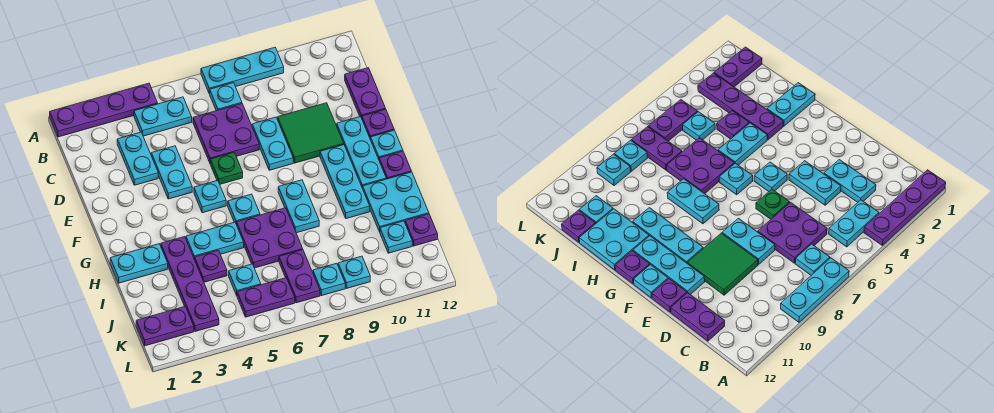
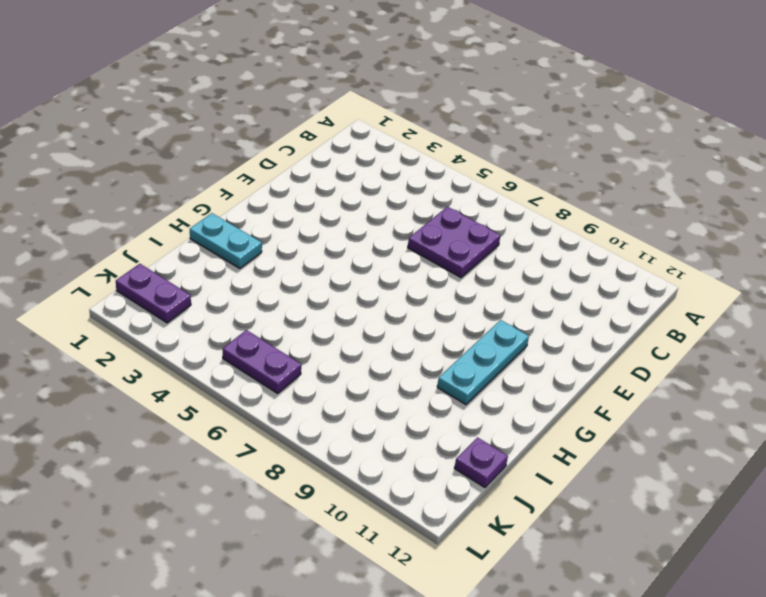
none -> purple 1x4 plate [50,83,158,137]
none -> cyan 1x3 plate [201,48,284,94]
none -> cyan 1x2 plate [134,97,192,136]
none -> cyan 1x1 plate [210,83,242,111]

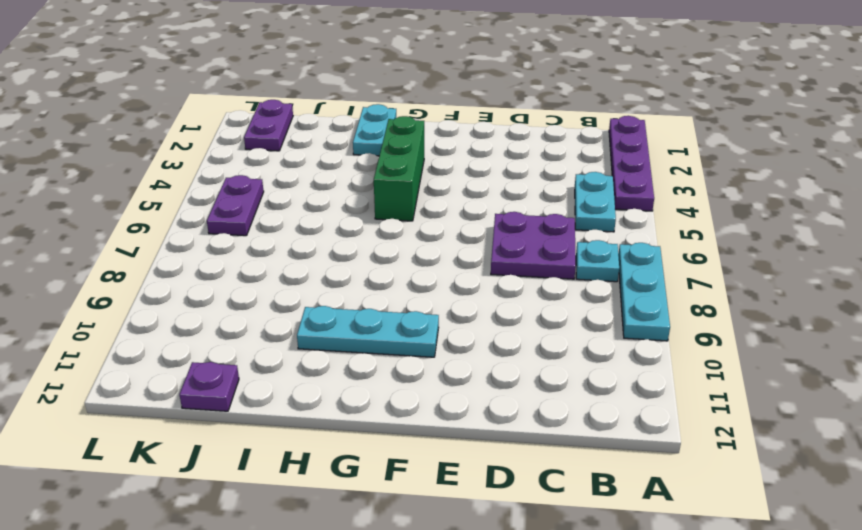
green 1x3 brick [374,116,424,221] -> none
none -> cyan 1x2 plate [117,132,158,185]
none -> purple 1x2 plate [345,68,386,118]
none -> cyan 1x2 plate [151,146,192,199]
none -> cyan 1x2 plate [252,117,293,170]

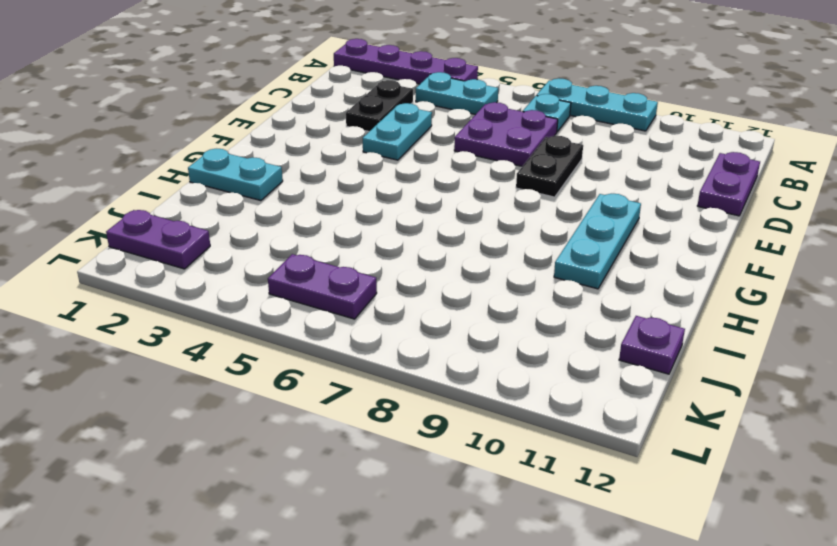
black 1x2 plate [346,80,413,131] -> cyan 1x2 plate [117,132,158,185]
black 1x2 plate [516,136,583,197] -> cyan 1x2 plate [252,117,293,170]
none -> green 2x2 tile [278,103,344,163]
none -> green 1x1 plate [210,153,243,184]
none -> cyan 1x3 plate [337,117,386,188]
none -> purple 1x1 plate [362,109,394,140]

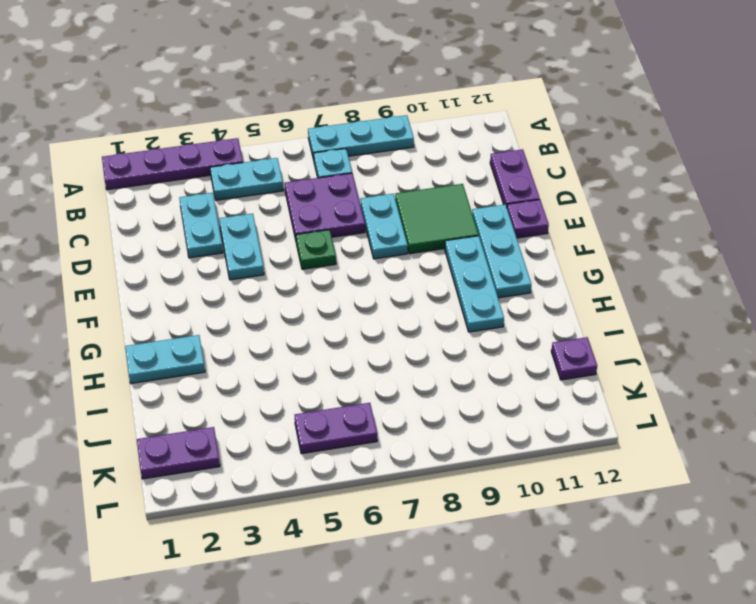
none -> cyan 1x1 plate [194,180,226,213]
none -> cyan 1x1 plate [371,130,403,159]
none -> cyan 1x1 plate [228,194,260,223]
none -> cyan 1x2 plate [278,180,319,233]

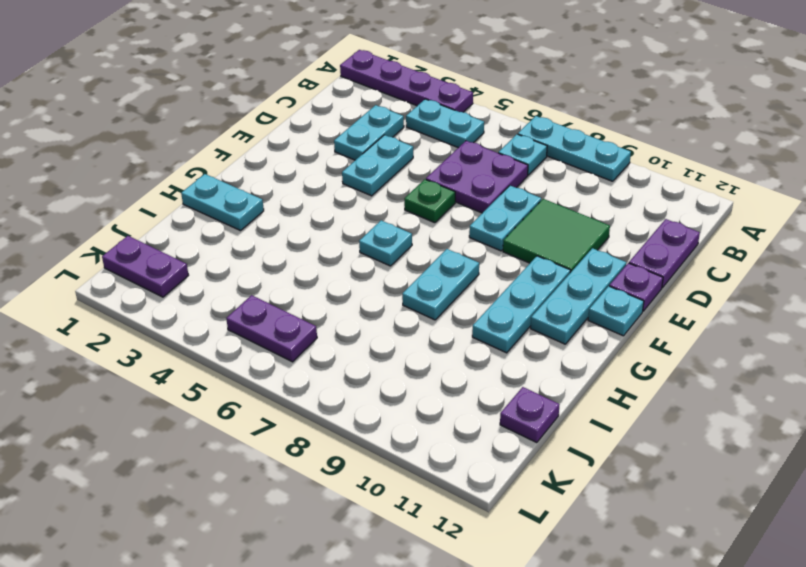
none -> cyan 1x1 plate [194,180,226,213]
none -> purple 1x1 plate [379,151,412,179]
none -> purple 1x4 plate [161,237,219,332]
none -> cyan 1x2 plate [186,222,244,260]

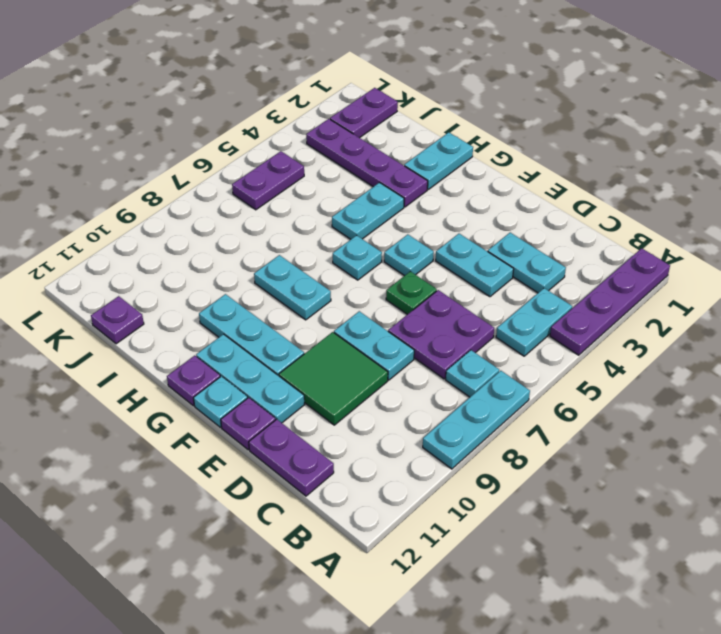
none -> purple 2x2 plate [236,208,303,268]
none -> cyan 2x2 plate [363,172,429,232]
none -> purple 1x1 plate [195,250,227,282]
none -> cyan 1x1 plate [229,264,261,295]

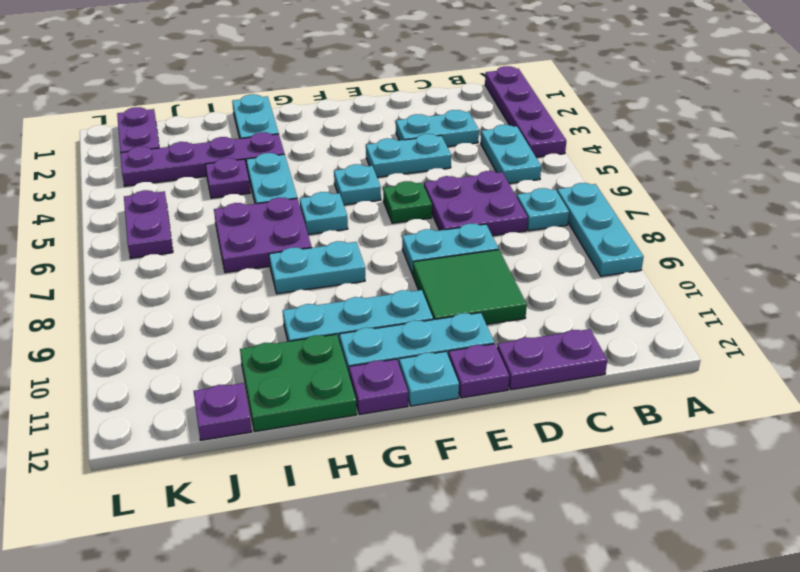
green 2x2 plate [240,334,357,432] -> cyan 2x2 plate [363,172,429,232]
none -> cyan 1x1 plate [229,264,261,295]
none -> purple 1x2 plate [279,250,320,303]
none -> cyan 1x1 plate [380,221,412,253]
none -> cyan 1x1 plate [313,263,345,296]

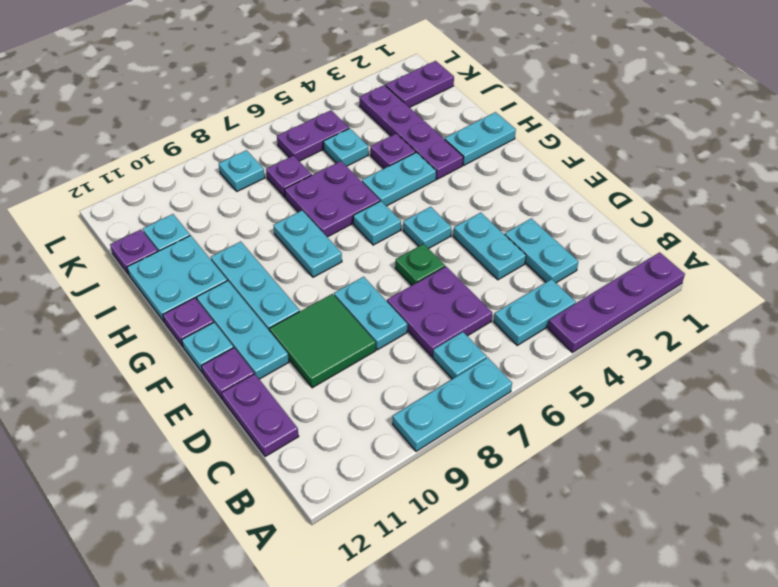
purple 1x1 plate [266,156,312,197] -> purple 1x2 plate [279,250,320,303]
none -> cyan 1x1 plate [338,256,370,288]

